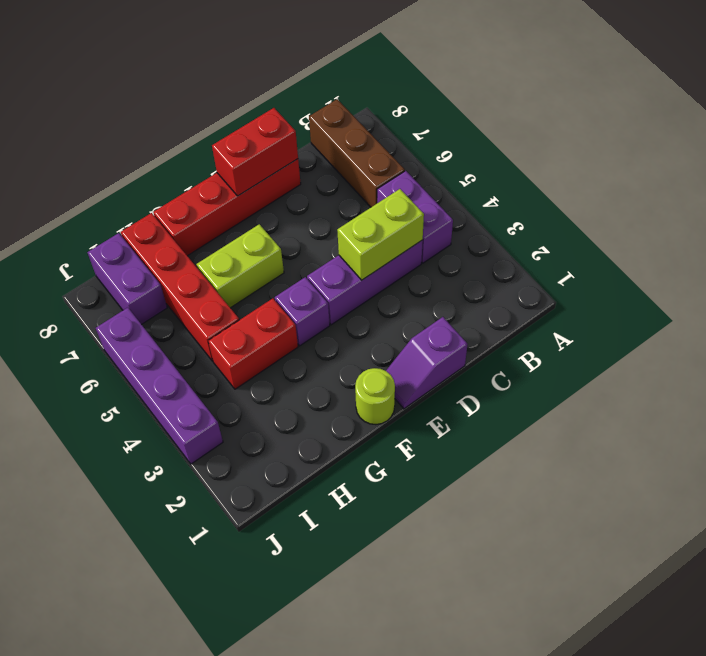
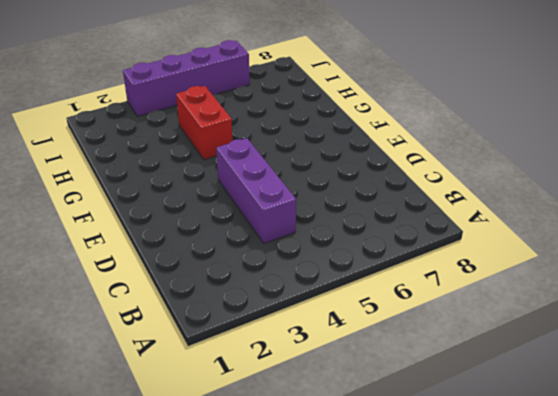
none -> purple 1x2 brick [377,171,453,263]
none -> brown 1x3 brick [309,99,405,207]
none -> purple 1x2 slope [386,317,468,409]

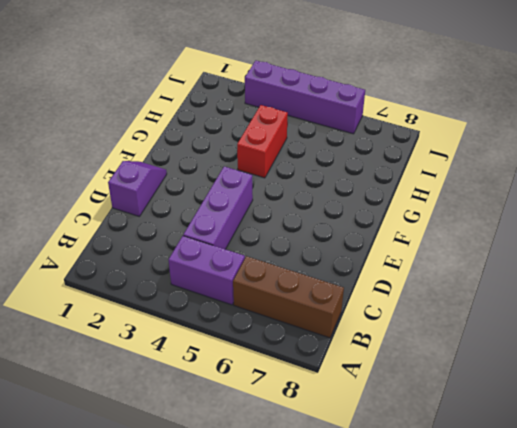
none -> red 1x4 brick [153,159,301,256]
none -> lime 1x1 round brick [355,368,395,425]
none -> purple 1x1 brick [275,277,330,346]

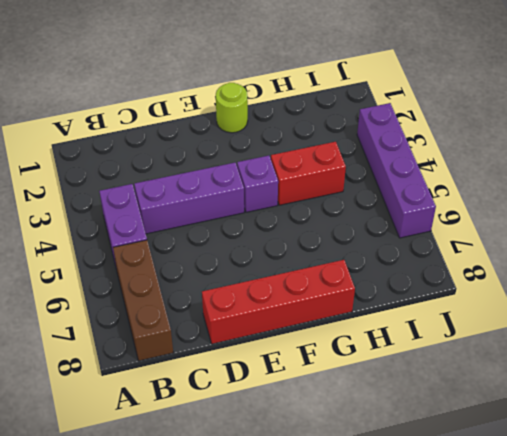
none -> purple 1x2 slope [386,317,468,409]
none -> lime 1x2 brick [197,224,284,308]
none -> red 1x4 brick [121,213,239,361]

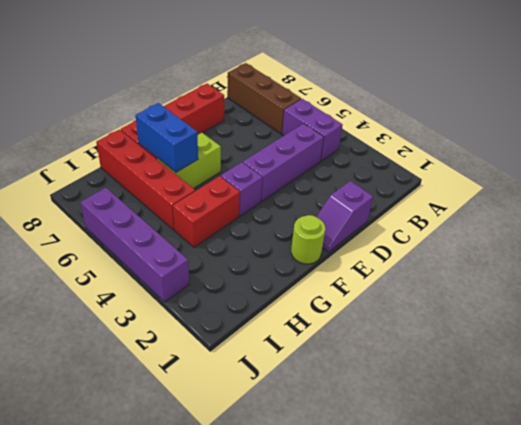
blue 1x2 brick [135,103,198,172] -> none
none -> purple 1x2 brick [87,233,167,324]
none -> lime 1x2 brick [337,189,424,280]
none -> red 1x2 brick [212,108,298,196]

